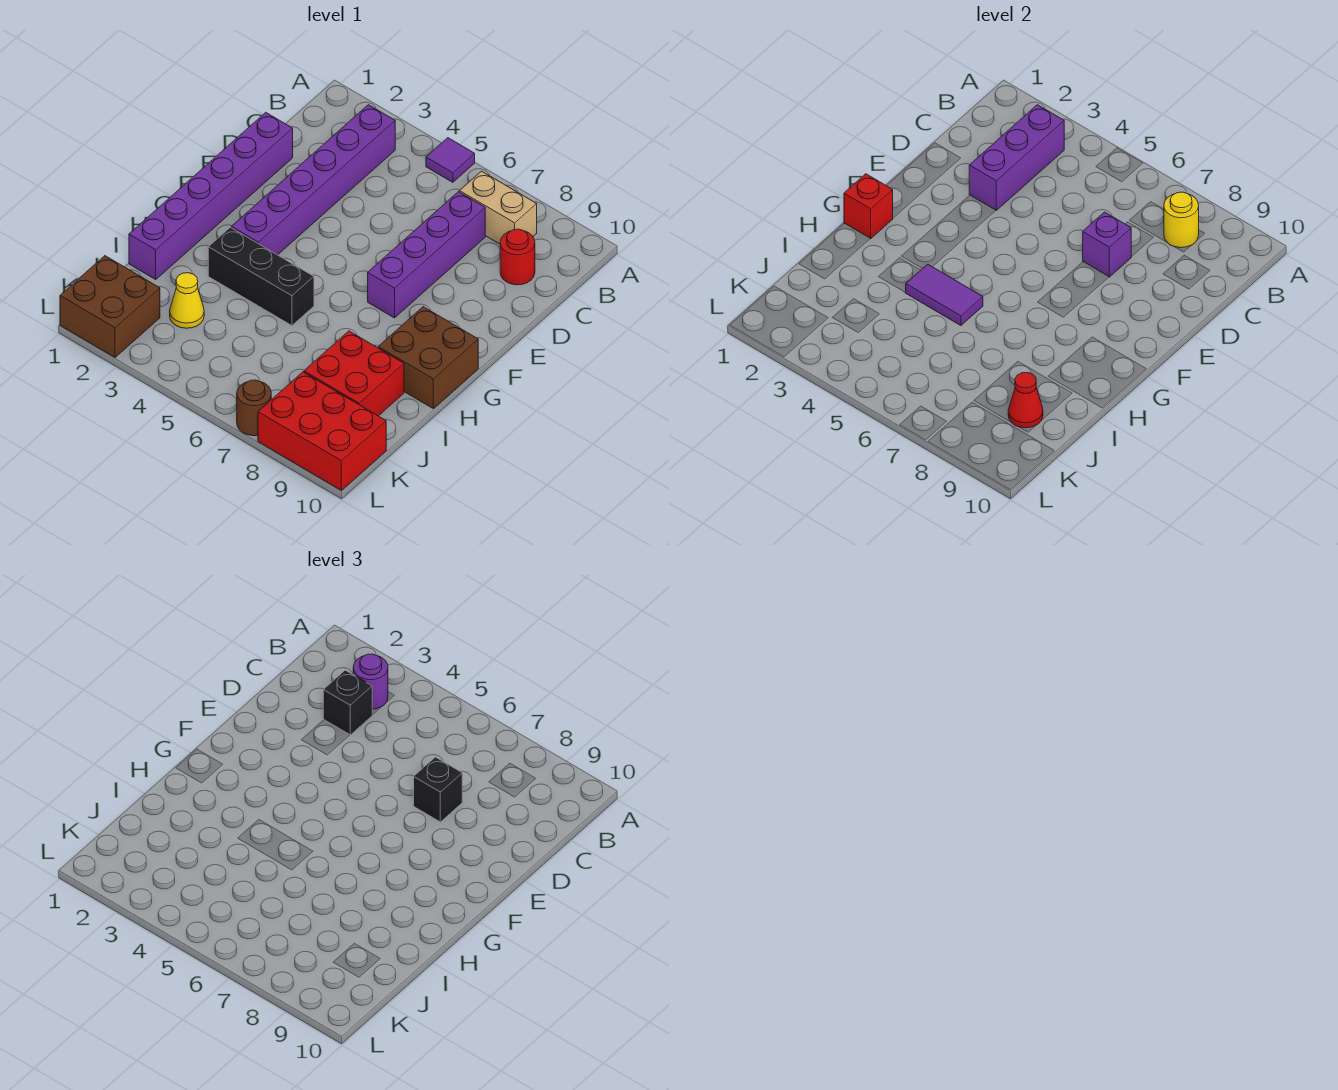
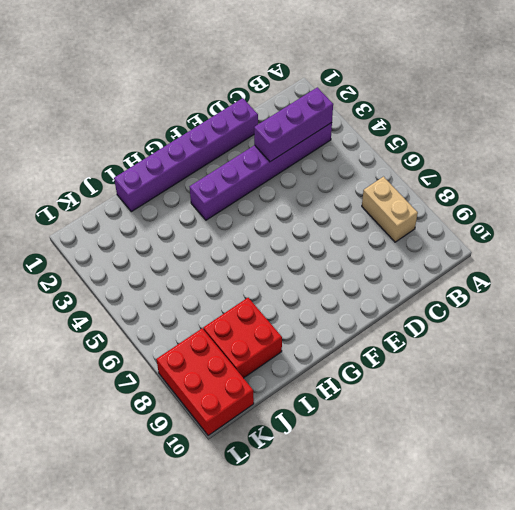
none -> purple 1x1 tile [426,138,475,182]
none -> purple 1x4 brick [368,192,485,318]
none -> red 1x1 round brick [500,229,535,285]

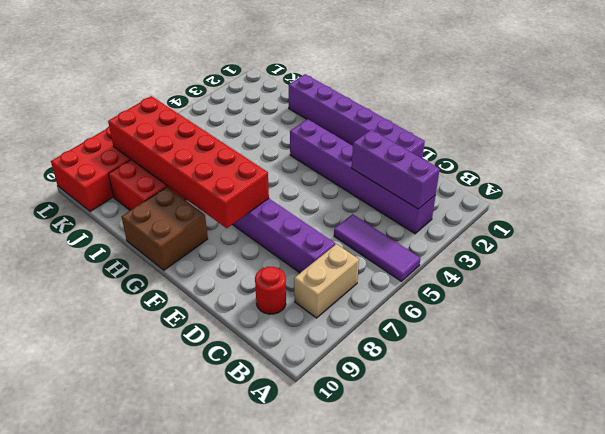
purple 1x3 tile [334,214,421,281] -> purple 1x1 tile [426,138,475,182]
red 2x6 brick [108,96,269,228] -> none
none -> black 1x3 brick [208,227,314,325]
none -> yellow 1x1 cone [170,273,204,328]
none -> brown 2x2 brick [60,256,160,357]

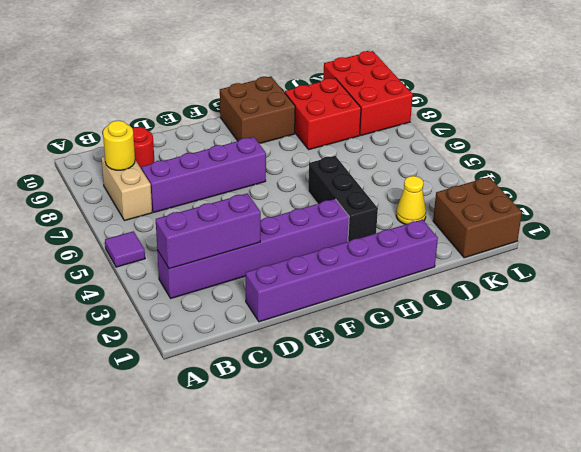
none -> brown 1x1 round brick [237,380,271,436]
none -> purple 1x1 brick [1083,212,1131,277]
none -> red 1x1 brick [844,174,893,239]

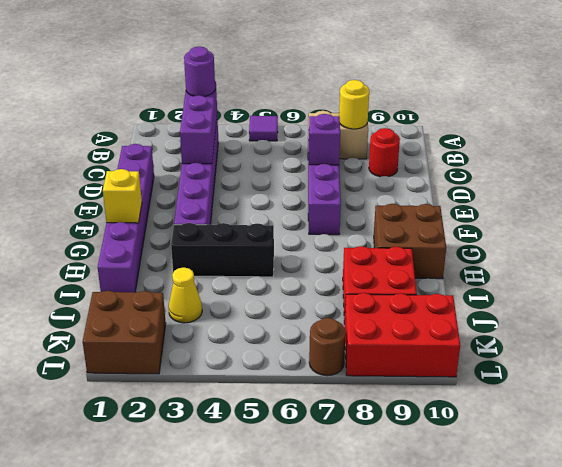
yellow 1x1 brick [103,169,142,223] -> red 1x1 brick [844,174,893,239]
none -> purple 1x2 tile [905,264,983,325]
none -> red 1x1 cone [1008,372,1043,428]
none -> black 1x1 brick [323,670,372,735]

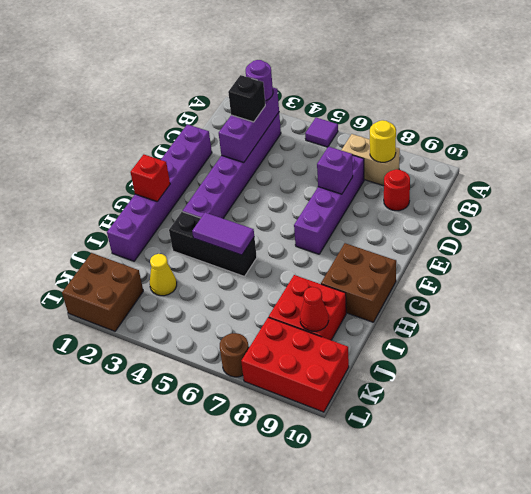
none -> black 1x1 brick [414,757,462,822]

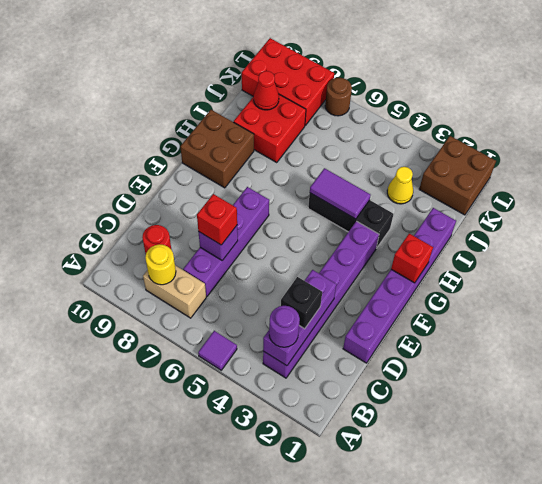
red 1x1 brick [197,194,237,245] -> black 1x1 brick [414,757,462,822]

